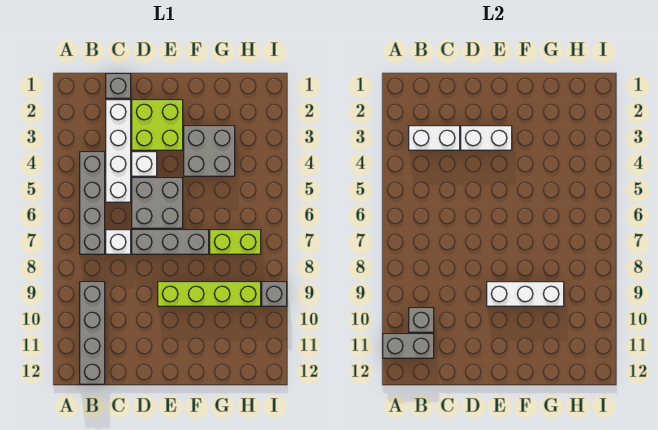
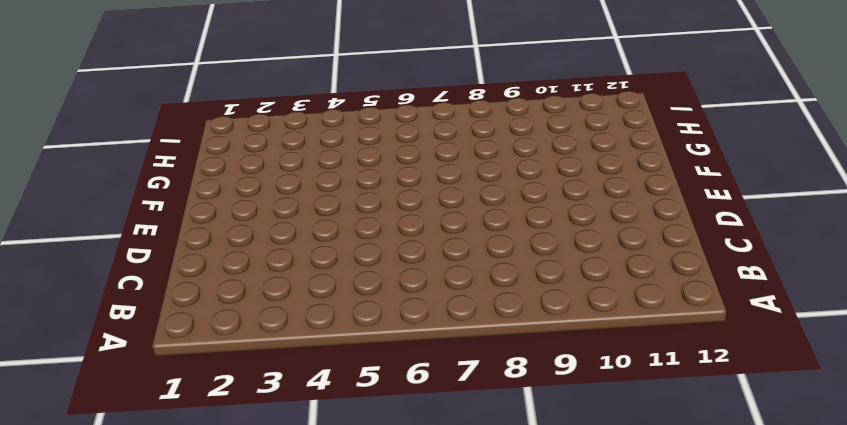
none -> grey 1x4 brick [80,152,105,254]
none -> grey 1x4 brick [80,282,105,384]
none -> grey 1x1 brick [106,74,131,98]

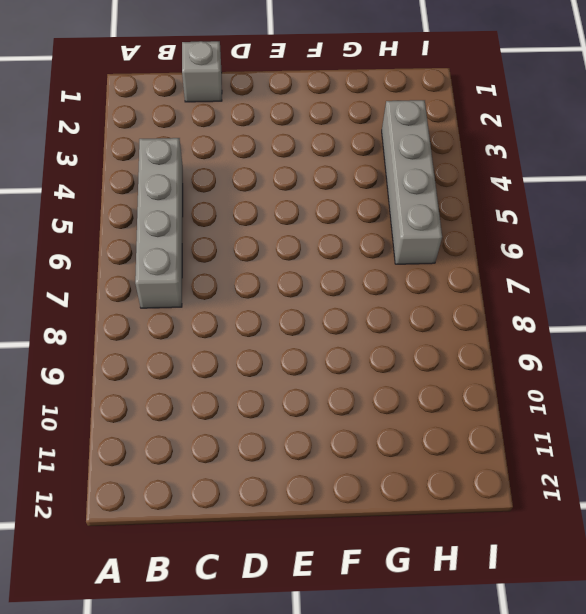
grey 1x4 brick [382,100,442,264] -> grey 1x4 brick moved to [80,282,105,384]
none -> white 1x4 brick [106,100,131,202]
none -> white 1x1 brick [106,230,131,254]
none -> lime 2x2 brick [132,100,183,150]

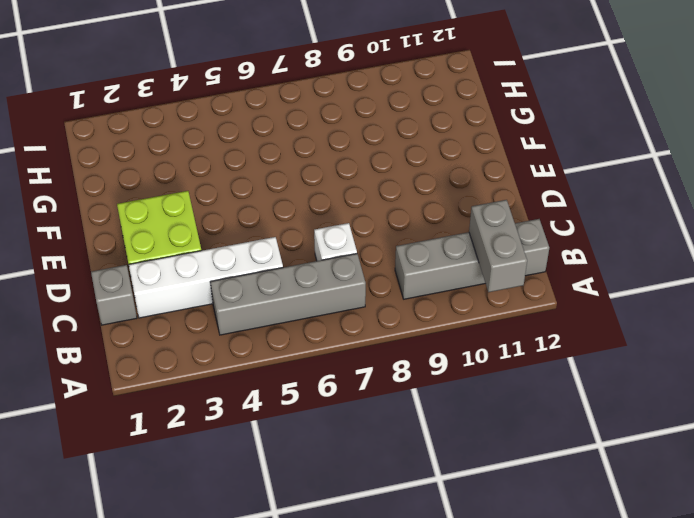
none -> white 1x1 brick [132,152,157,176]
none -> grey 2x2 brick [132,178,183,228]
none -> grey 1x3 brick [132,230,209,254]

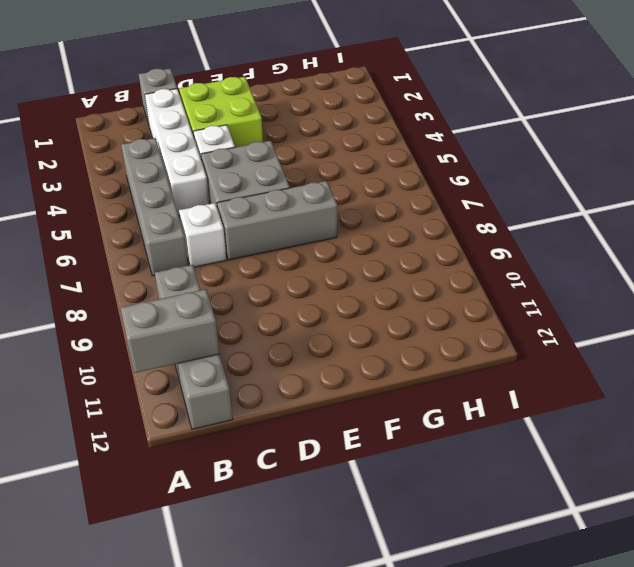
none -> lime 1x4 brick [158,282,261,306]
none -> grey 2x2 brick [184,126,235,176]
none -> lime 1x2 brick [210,230,261,254]

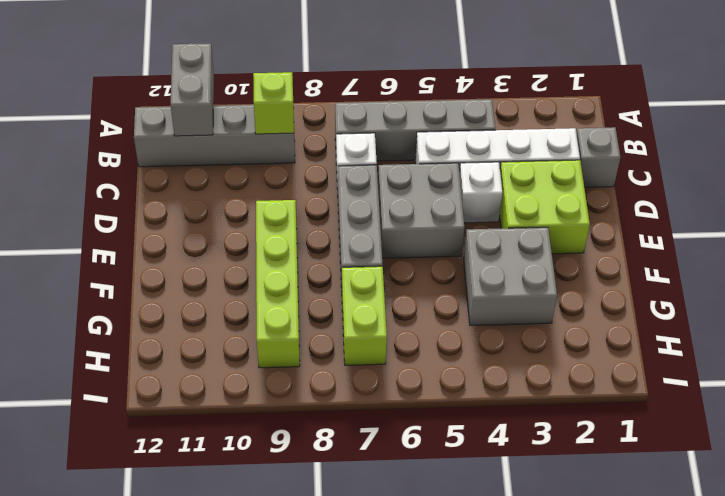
lime 1x1 brick [253,72,294,134] -> none
none -> grey 1x1 brick [262,282,287,306]
none -> white 1x2 brick [409,126,460,150]
none -> grey 1x1 brick [409,308,434,332]

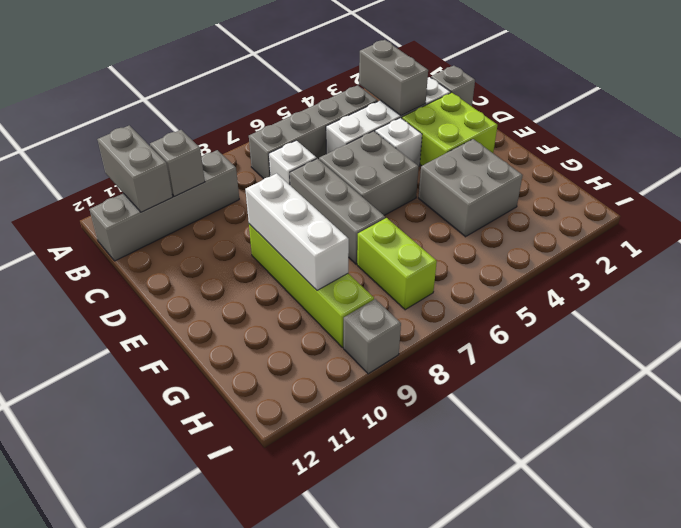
grey 1x2 brick [359,40,428,116] -> white 1x2 brick [409,126,460,150]
none -> white 1x2 brick [461,126,512,150]

